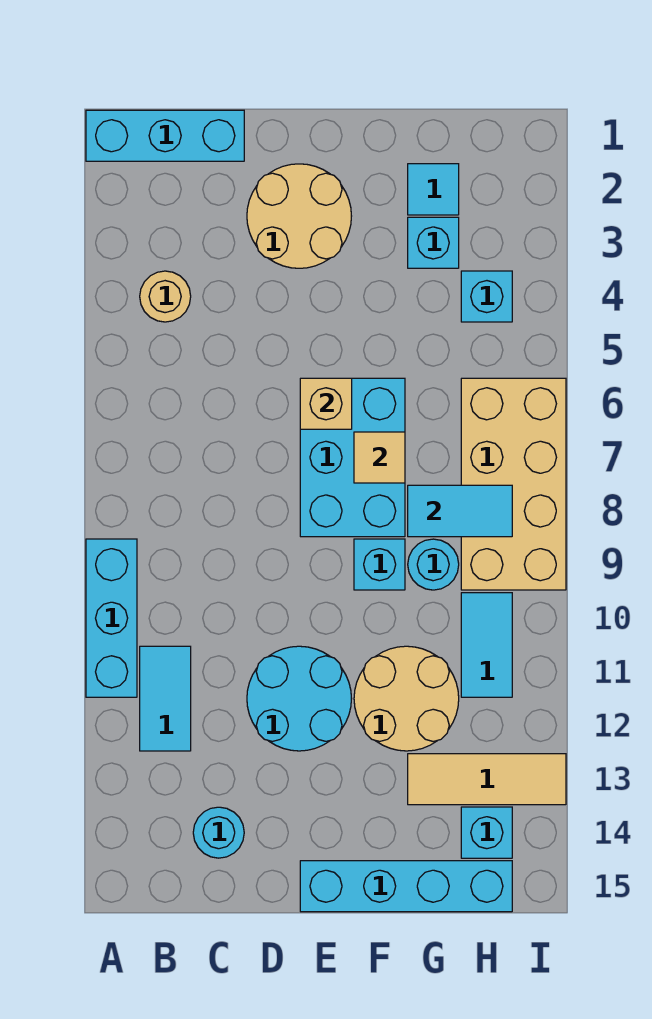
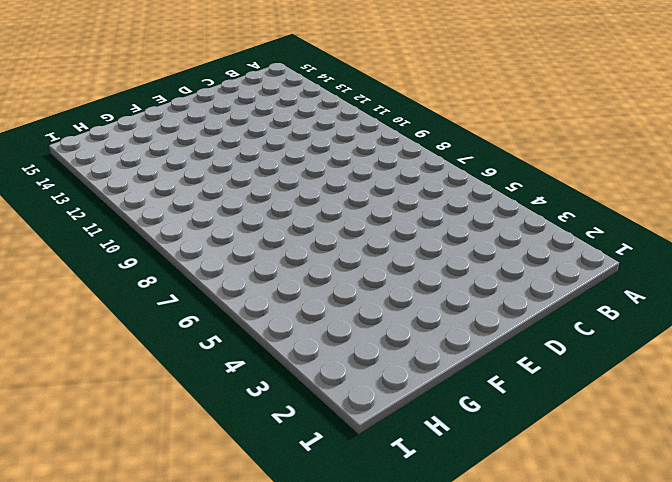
none -> cyan 1x3 brick [86,110,244,161]
none -> cyan 1x3 brick [86,539,137,697]
none -> tan 1x1 round brick [140,271,191,322]

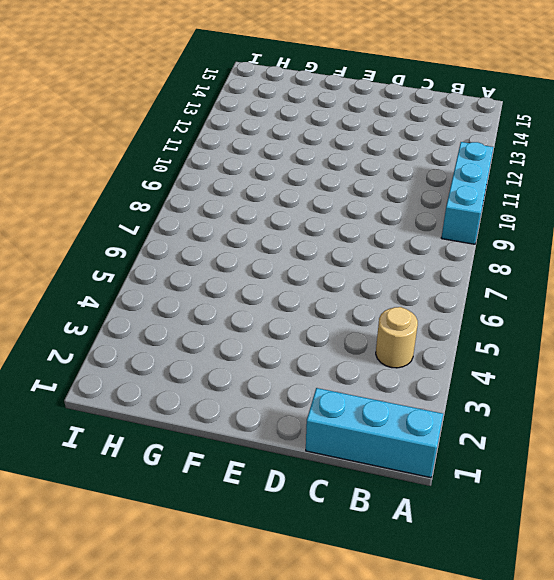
none -> cyan 1x2 tile [140,646,191,751]
none -> cyan 1x1 round brick [193,807,244,858]
none -> tan 2x2 round brick [247,164,351,268]

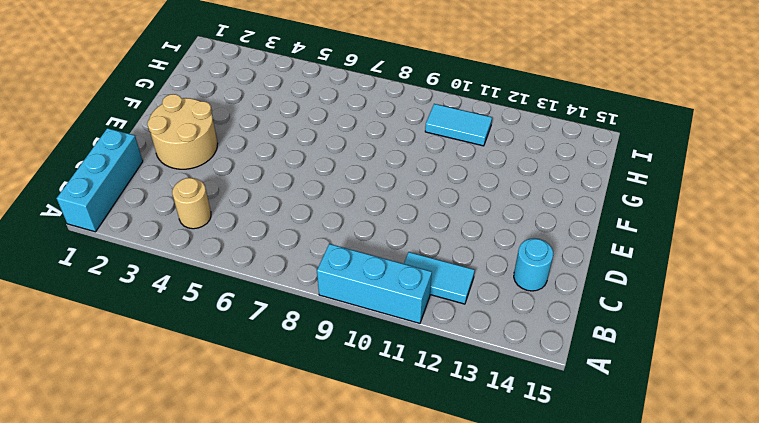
none -> cyan 2x2 round brick [247,646,352,751]
none -> cyan 2x3 brick [300,378,405,537]
none -> cyan 1x4 brick [300,861,512,912]

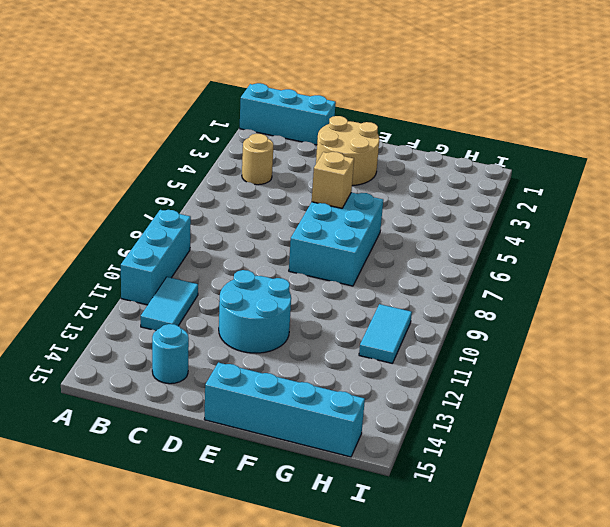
none -> cyan 1x1 brick [354,539,405,590]
none -> tan 2x2 round brick [354,646,459,751]
none -> cyan 1x1 tile [408,164,459,215]

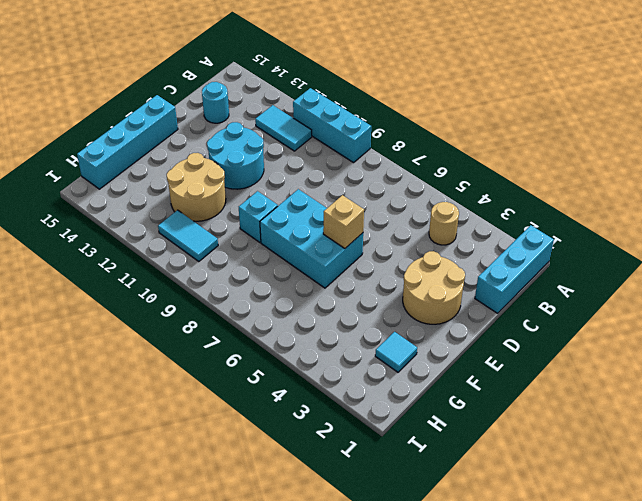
none -> cyan 1x1 brick [408,217,459,268]
none -> cyan 1x1 round brick [408,539,459,590]
none -> tan 1x3 tile [408,754,566,805]

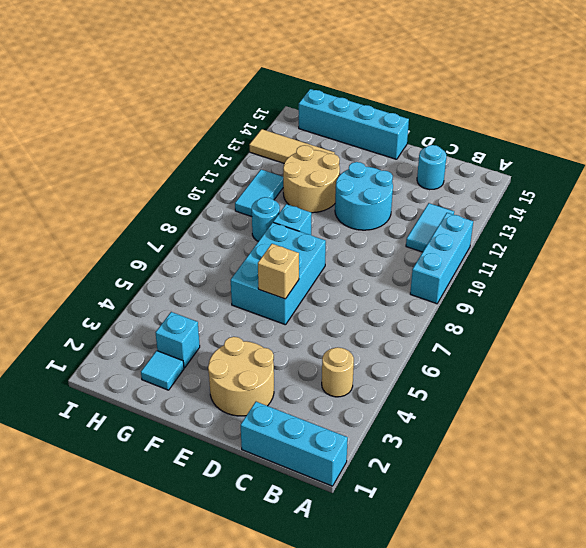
none -> cyan 1x1 brick [461,271,512,322]
none -> tan 2x4 brick [461,378,566,590]
none -> cyan 1x1 brick [461,807,512,858]

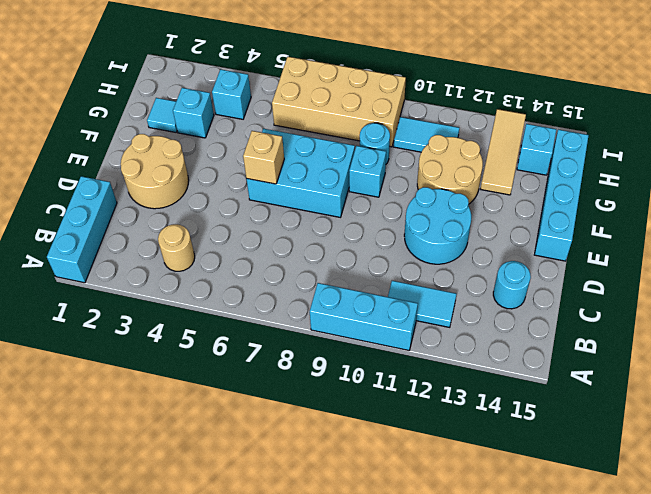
none -> tan 1x1 tile [354,432,405,483]
none -> cyan 1x2 tile [408,485,512,537]

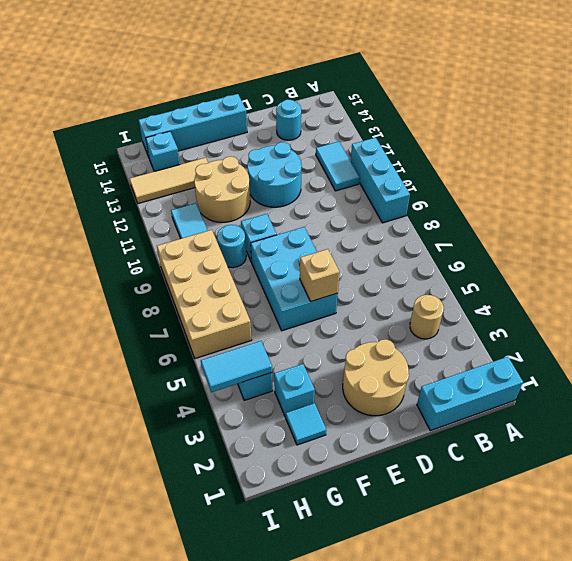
cyan 1x2 tile [201,341,272,392] -> cyan 1x2 tile moved to [408,485,512,537]
none -> tan 1x1 tile [354,432,405,483]

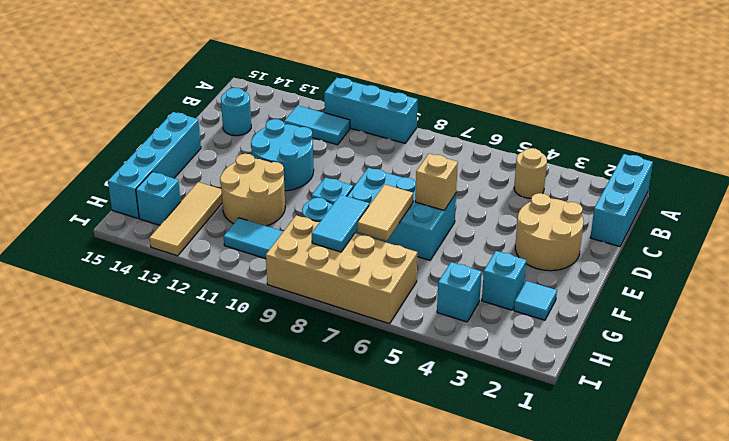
tan 1x2 tile [357,184,413,241] -> tan 1x1 tile [354,432,405,483]

